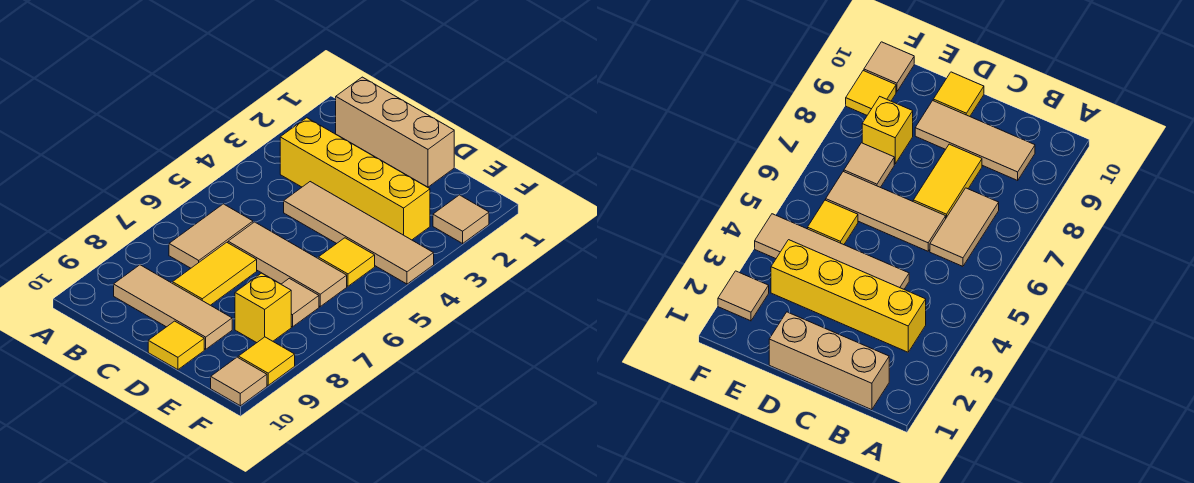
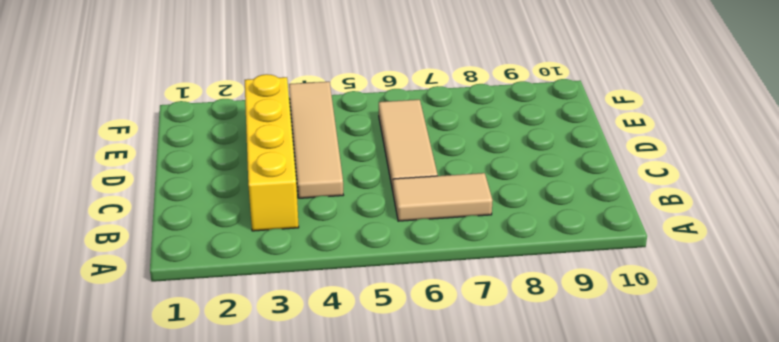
none -> tan 1x3 brick [336,77,454,187]
none -> tan 1x3 tile [114,265,232,349]
none -> yellow 1x2 tile [173,242,257,305]

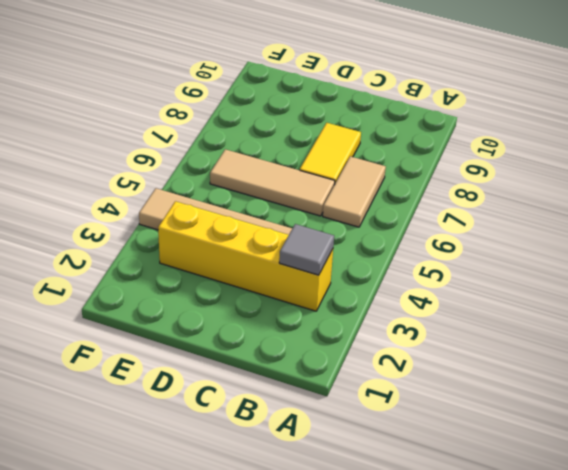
grey 1x1 tile [279,224,334,275] -> none
none -> tan 1x3 brick [336,77,454,187]
none -> tan 1x3 tile [114,265,232,349]
none -> yellow 1x1 tile [148,321,204,370]

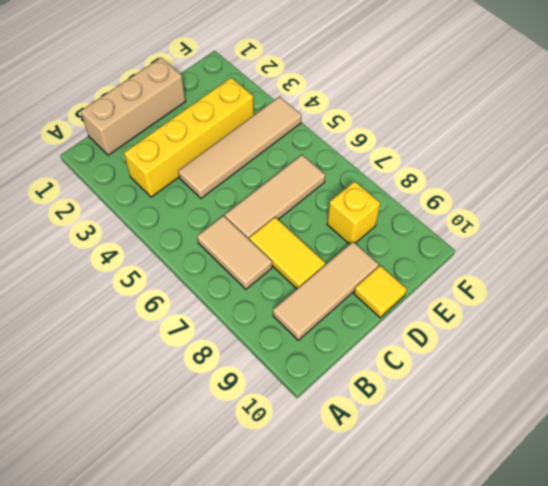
none -> yellow 1x1 tile [318,238,375,286]
none -> tan 1x1 tile [281,278,319,327]
none -> tan 1x1 tile [433,195,489,243]

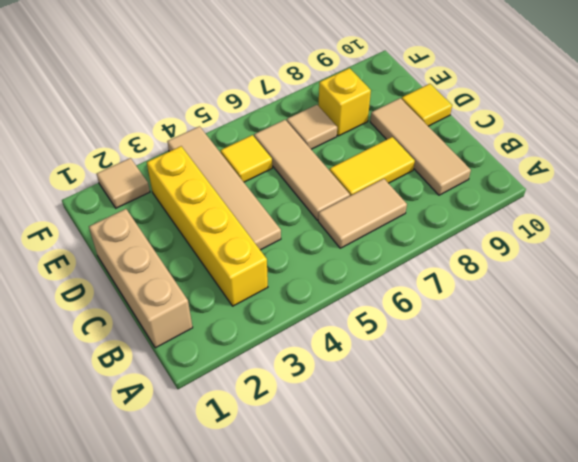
none -> yellow 1x1 tile [238,337,295,385]
none -> tan 1x1 tile [211,357,267,406]

